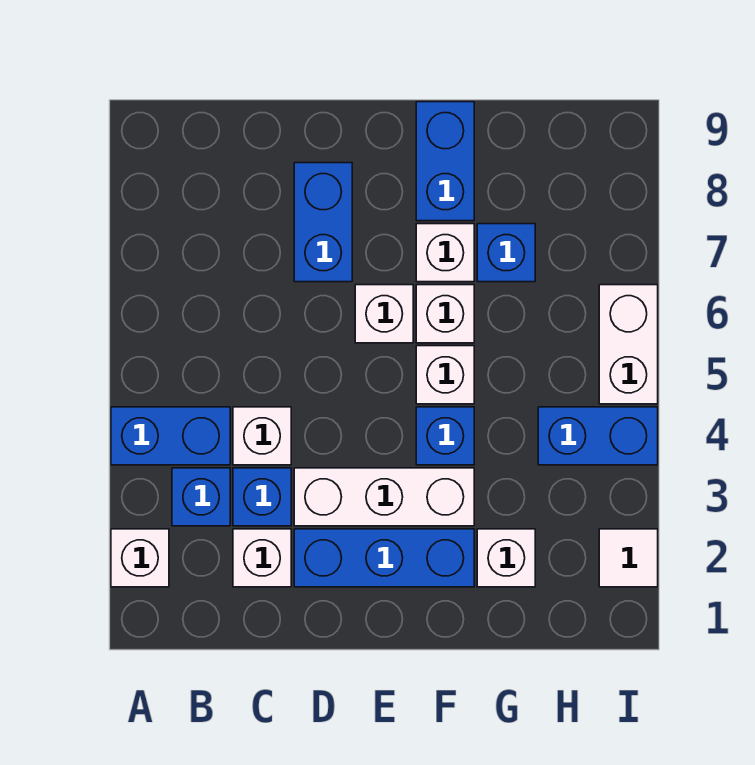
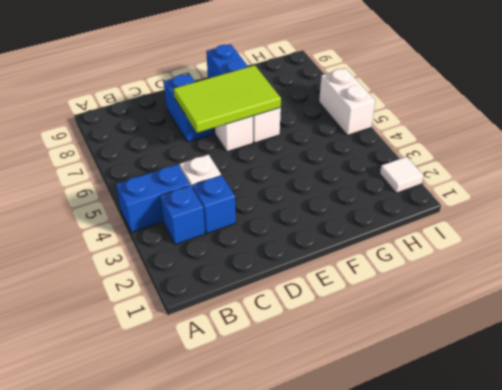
lime 2x3 tile [174,65,281,133] -> none
none -> white 1x1 brick [111,529,169,587]
none -> white 1x1 brick [233,529,291,587]
none -> blue 1x3 brick [294,529,474,587]

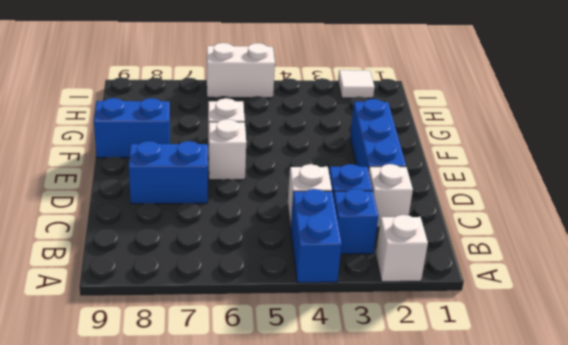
none -> white 1x3 brick [294,468,474,526]
none -> blue 1x1 brick [416,407,474,465]
none -> white 1x1 brick [416,346,474,404]

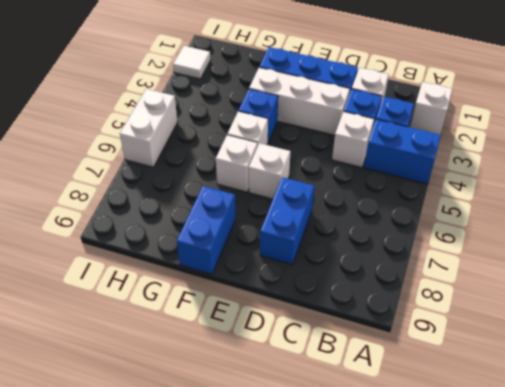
none -> white 1x1 brick [416,224,474,282]
none -> white 1x1 brick [477,529,535,587]
none -> blue 1x1 brick [477,224,535,282]

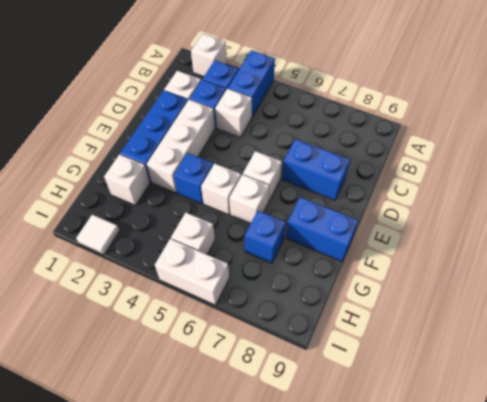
white 1x1 brick [171,213,215,254] -> white 1x1 brick moved to [416,224,474,282]
none -> blue 1x2 brick [538,407,658,465]

